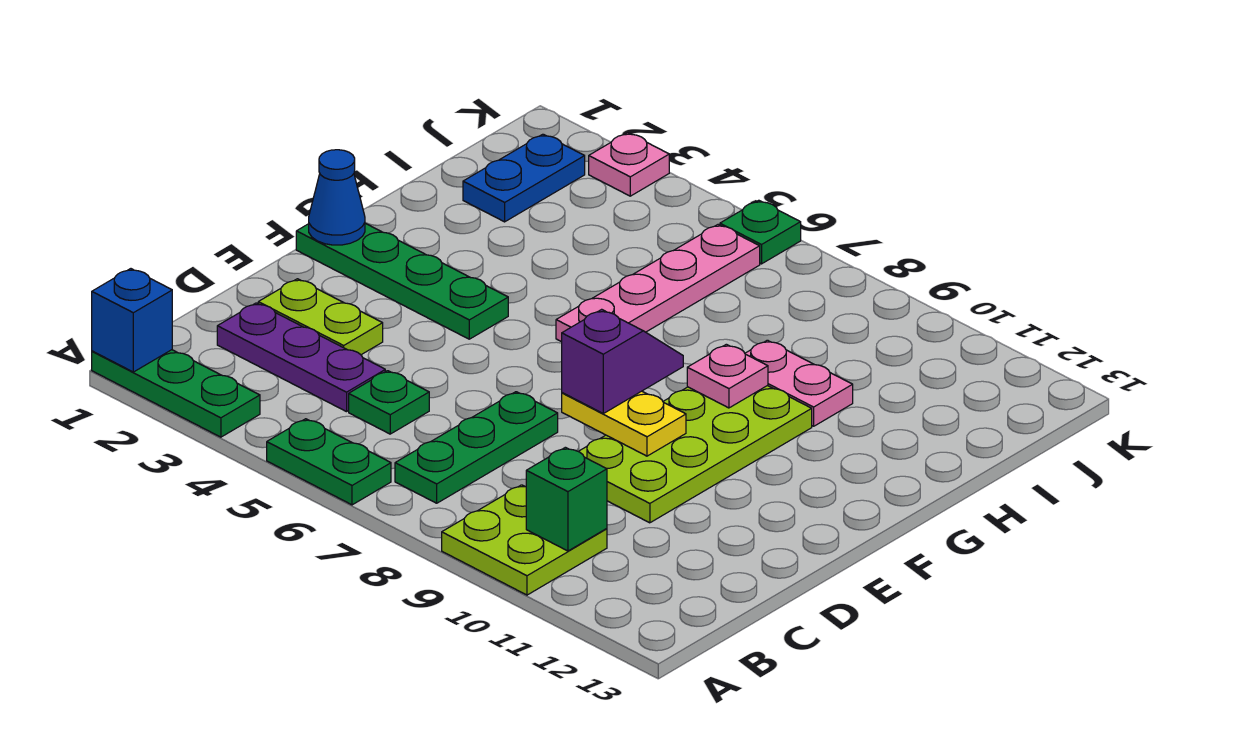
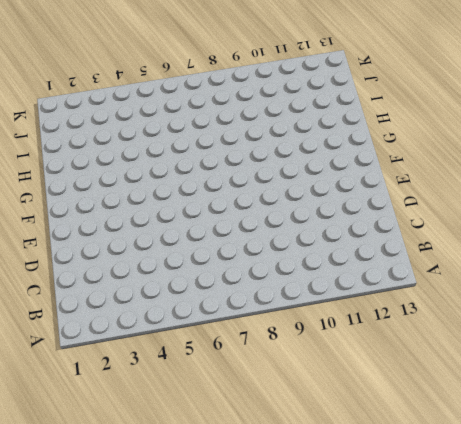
none -> green 1x3 plate [92,350,260,437]
none -> green 1x2 plate [267,419,391,505]
none -> lime 2x2 plate [442,485,607,595]

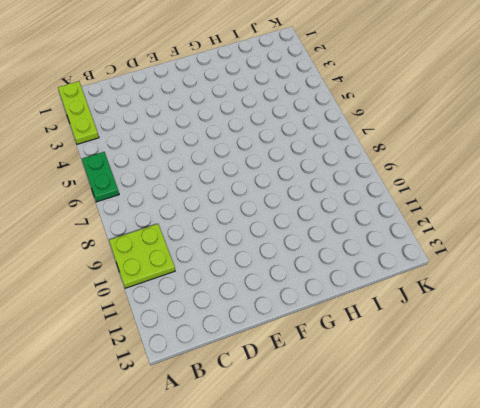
lime 1x3 plate [58,81,99,144] -> green 1x3 plate [92,350,260,437]
none -> green 1x3 plate [395,392,558,503]
none -> purple 1x3 plate [217,303,385,412]
none -> green 1x1 plate [349,371,429,434]

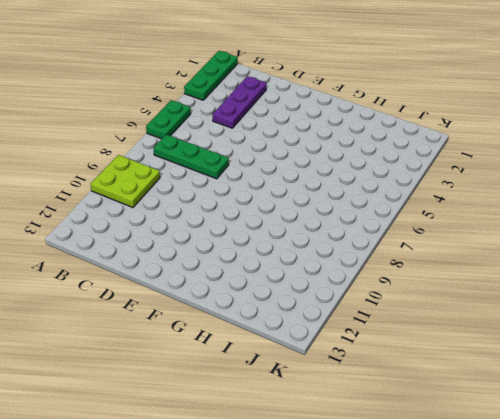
none -> green 1x1 plate [349,371,429,434]
none -> lime 1x2 plate [258,279,383,355]
none -> lime 2x4 plate [579,386,812,523]

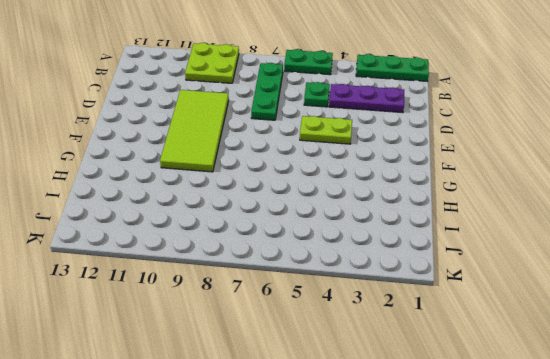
lime 2x4 tile [160,90,229,172] -> lime 2x4 plate [579,386,812,523]
lime 1x2 plate [300,116,352,144] -> lime 1x2 plate moved to [258,279,383,355]
none -> green 1x4 plate [296,223,508,339]
none -> pink 1x4 plate [556,225,760,342]
none -> pink 1x2 plate [745,340,853,426]

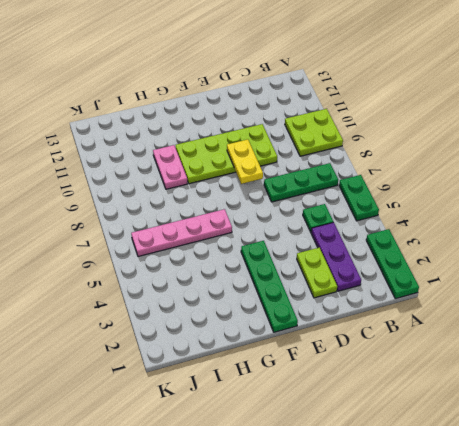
none -> blue 1x2 plate [463,134,585,222]
none -> pink 1x1 plate [589,133,669,196]
none -> green 1x1 plate [720,200,801,264]

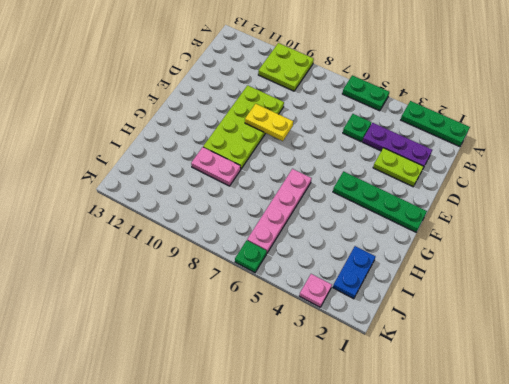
none -> green 1x3 plate [395,392,558,503]
none -> blue 1x1 brick [92,269,172,372]
none -> green 1x1 brick [526,447,607,551]

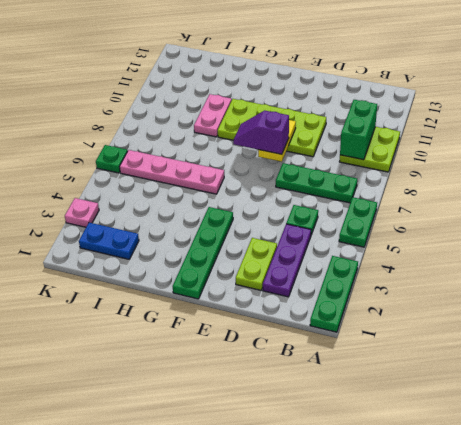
green 1x2 brick [340,100,377,160] -> green 1x1 brick [526,447,607,551]
none -> blue 1x1 brick [92,269,172,372]
none -> blue 1x1 cone [309,150,365,245]
none -> pink 1x1 plate [687,344,768,408]

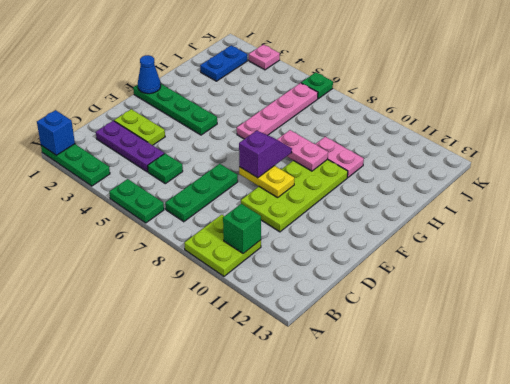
pink 1x2 plate [277,130,328,171] -> pink 1x1 plate [687,344,768,408]

